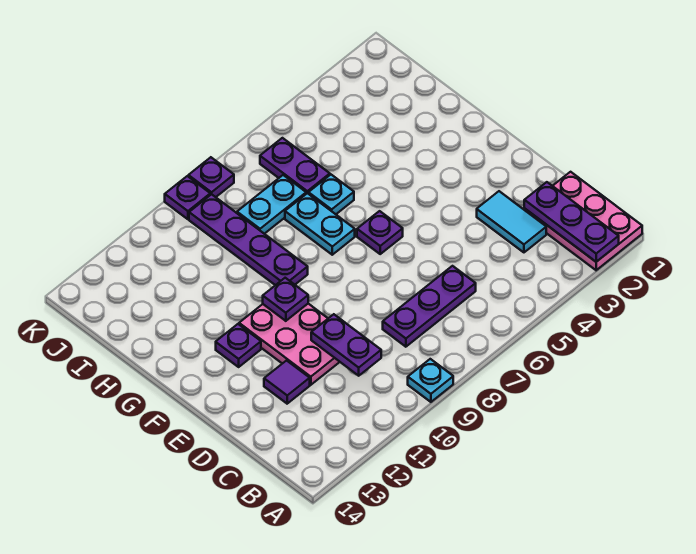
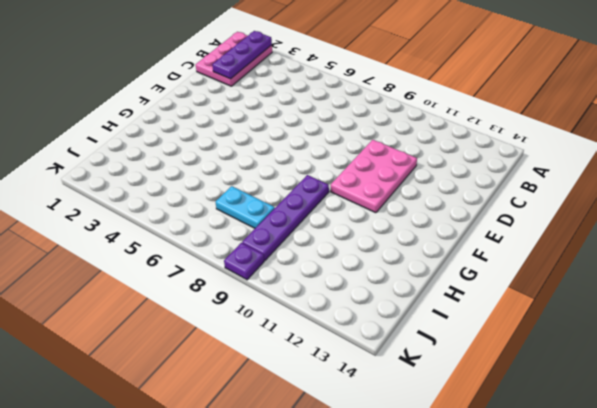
none -> cyan 1x1 plate [408,359,453,402]
none -> cyan 1x2 tile [477,191,546,252]
none -> purple 1x3 plate [383,266,476,347]

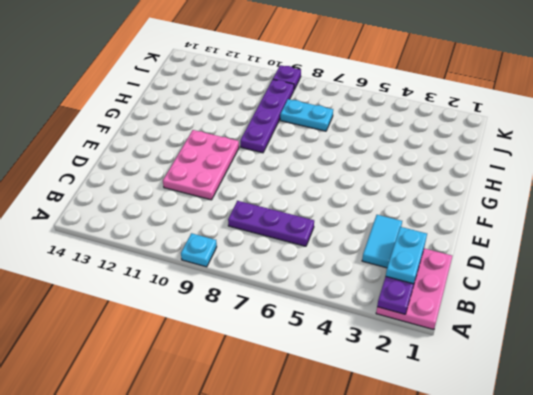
cyan 1x2 plate [386,227,427,284] -> cyan 1x2 plate moved to [285,193,355,255]
none -> purple 1x1 tile [264,361,310,404]
none -> purple 1x1 plate [357,211,403,254]
none -> purple 1x1 plate [216,324,261,367]

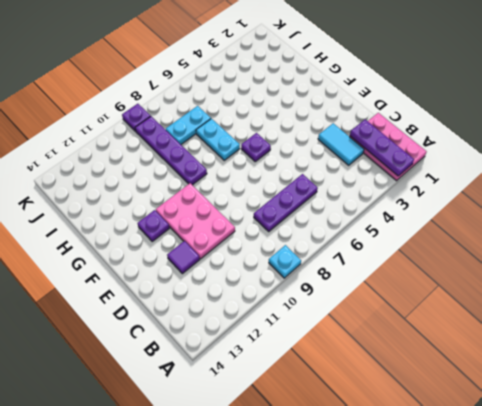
none -> cyan 1x1 plate [309,175,354,214]
none -> purple 1x2 plate [260,138,330,194]
none -> purple 1x1 plate [188,157,234,197]

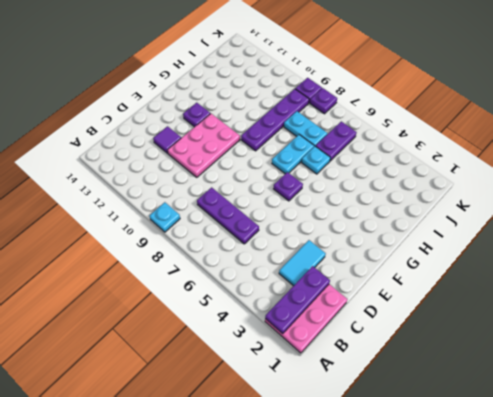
none -> purple 1x2 plate [311,314,381,376]
none -> purple 1x1 plate [263,278,308,321]

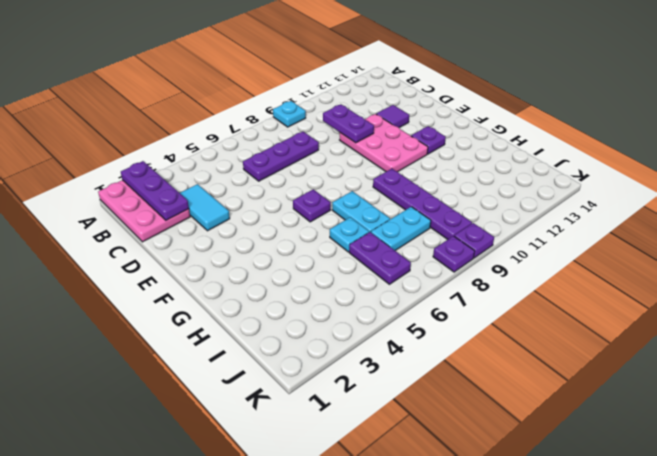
none -> purple 1x1 plate [263,278,308,321]

